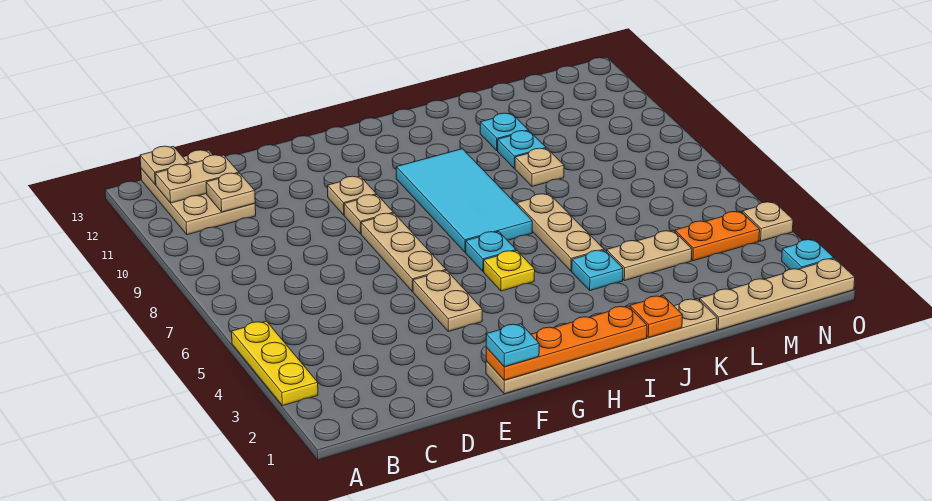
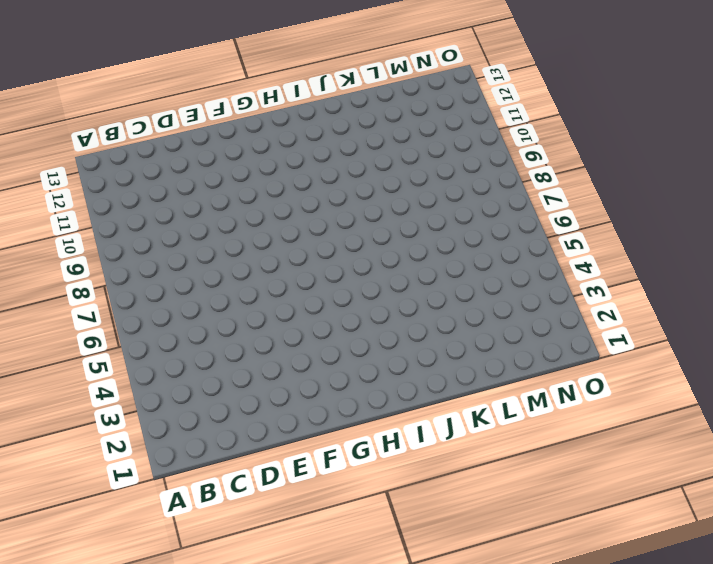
none -> yellow 1x3 plate [232,321,318,406]
none -> tan 2x3 plate [141,150,256,235]
none -> tan 1x6 plate [486,299,717,394]

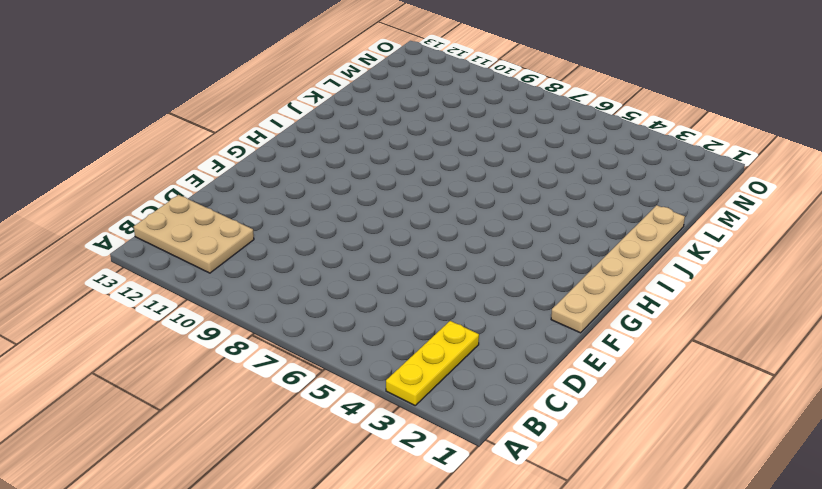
yellow 1x3 plate [386,321,479,405] -> yellow 1x3 plate turned to [232,321,318,406]
none -> tan 1x2 plate [413,270,482,331]
none -> tan 1x3 plate [361,213,446,292]
none -> tan 1x1 plate [344,195,393,234]

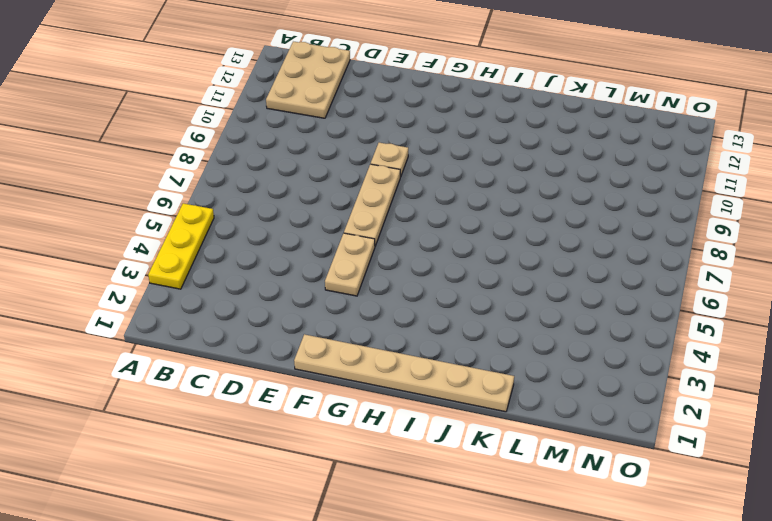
none -> tan 1x1 plate [328,176,376,215]
none -> yellow 1x1 plate [484,251,535,291]
none -> cyan 1x1 plate [466,231,516,271]

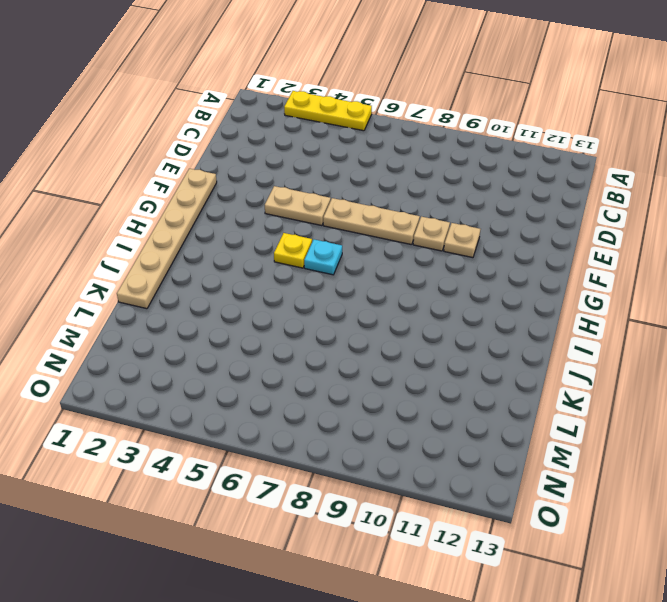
none -> tan 2x3 plate [141,150,256,235]
none -> cyan 2x4 tile [396,149,532,252]
none -> cyan 1x1 plate [572,250,623,291]

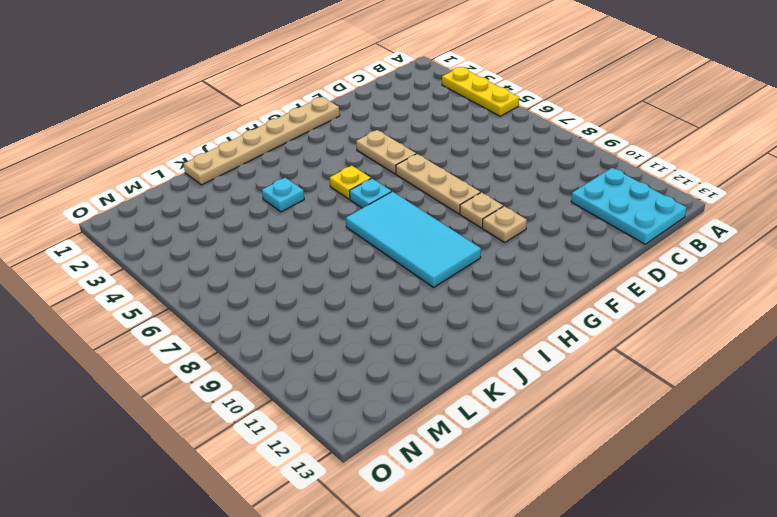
cyan 2x3 plate [571,168,686,244] -> tan 2x3 plate [141,150,256,235]
none -> tan 1x3 plate [517,194,604,271]
none -> tan 1x2 plate [607,231,692,281]
none -> tan 1x1 plate [515,148,564,186]

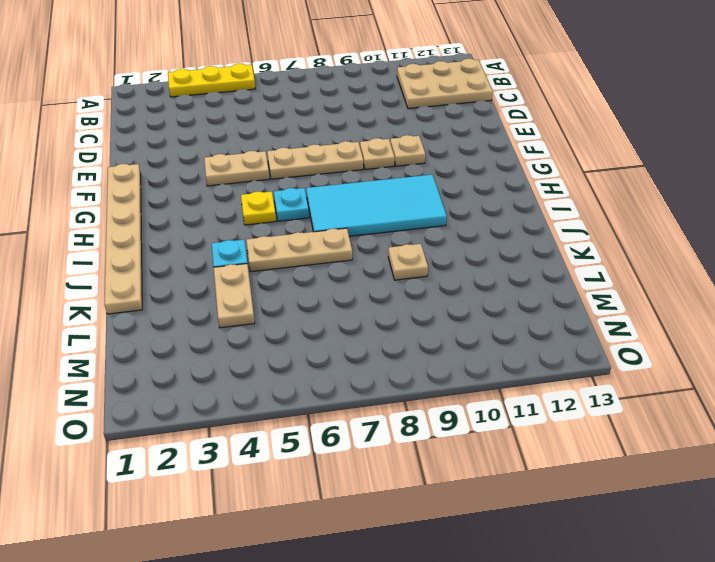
none -> cyan 1x1 plate [498,131,546,168]
none -> cyan 1x1 plate [480,113,528,151]
none -> tan 1x4 plate [700,259,855,330]

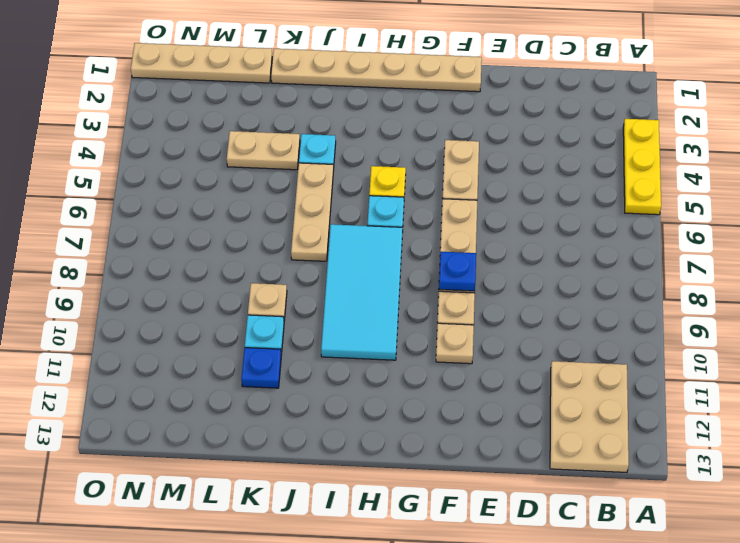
blue 1x1 plate [439,252,476,291] -> none
blue 1x1 plate [241,348,281,388] -> cyan 1x1 plate [480,113,528,151]
none -> orange 1x2 plate [675,211,760,261]
none -> cyan 1x1 plate [782,239,834,269]
none -> tan 1x1 plate [742,202,793,241]

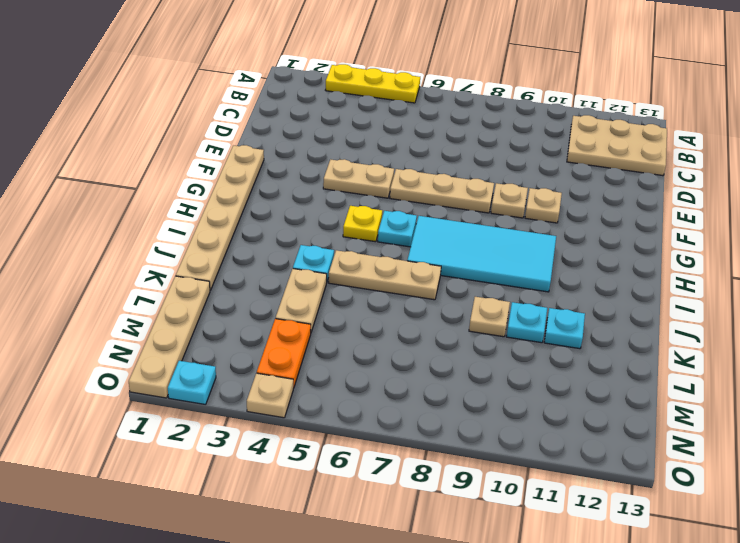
none -> tan 1x2 plate [155,155,239,203]
none -> tan 1x1 plate [140,146,188,185]
none -> tan 1x1 plate [206,173,255,212]

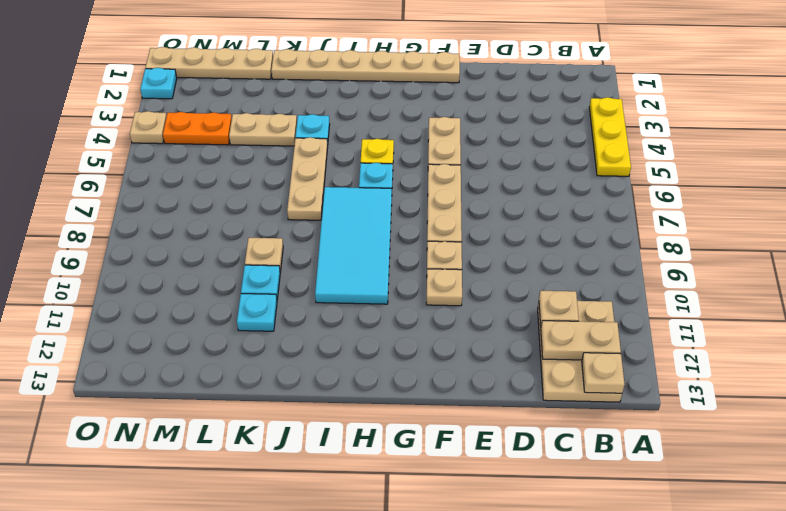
none -> orange 1x4 plate [486,306,647,380]
none -> orange 1x1 plate [630,296,682,338]
none -> cyan 1x1 plate [486,324,539,367]

